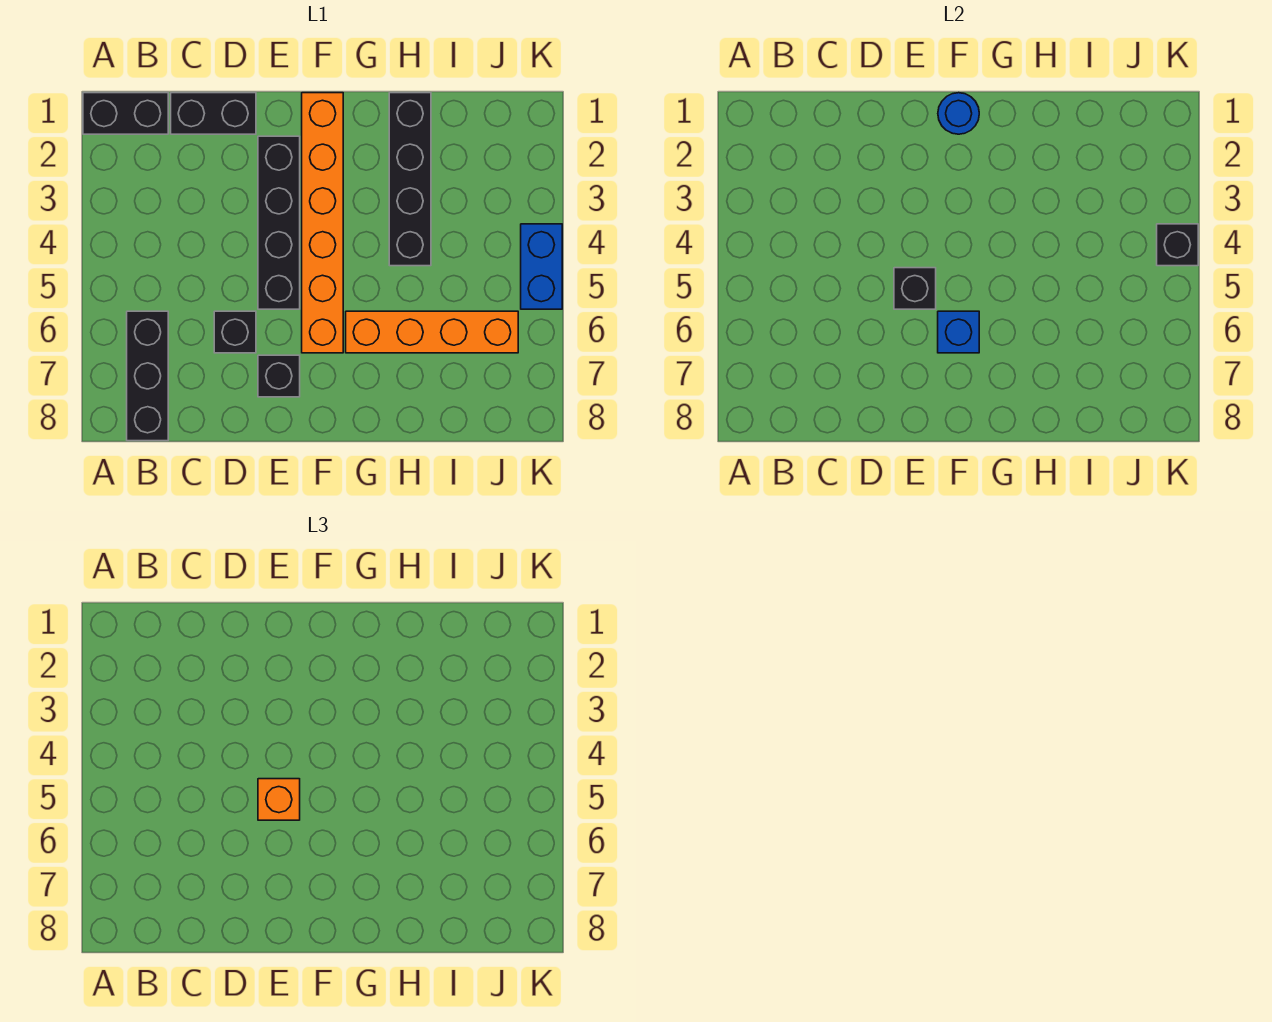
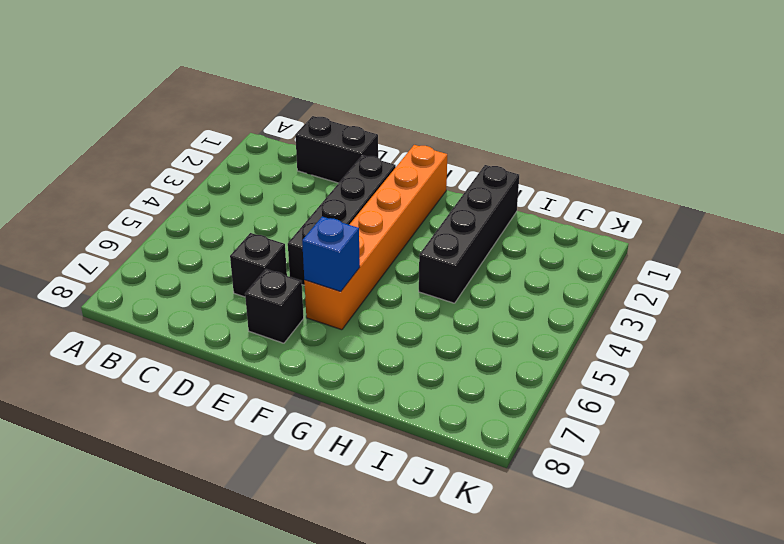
none -> black 1x2 brick [83,93,168,134]
none -> black 1x3 brick [127,311,168,441]
none -> orange 1x4 brick [346,311,518,353]

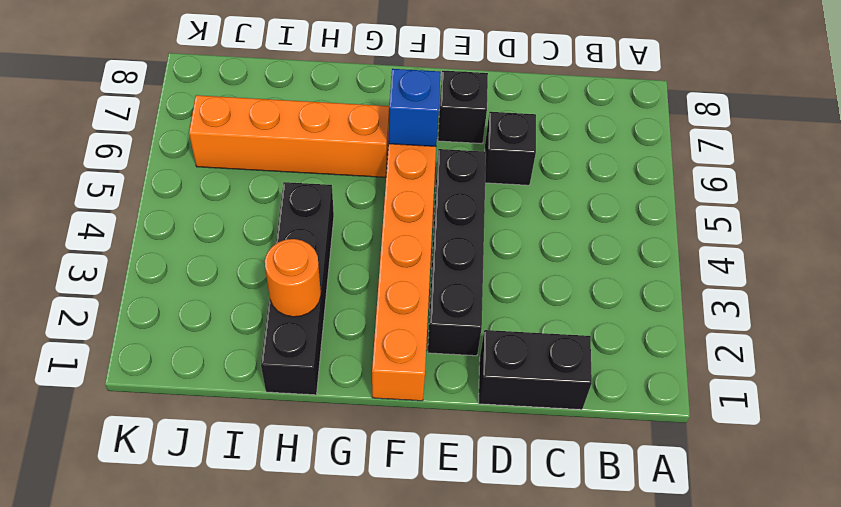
orange 1x1 round brick [265,239,321,317] -> none
none -> black 1x2 brick [83,93,168,134]
none -> black 1x3 brick [127,311,168,441]
none -> blue 1x2 brick [521,224,562,309]

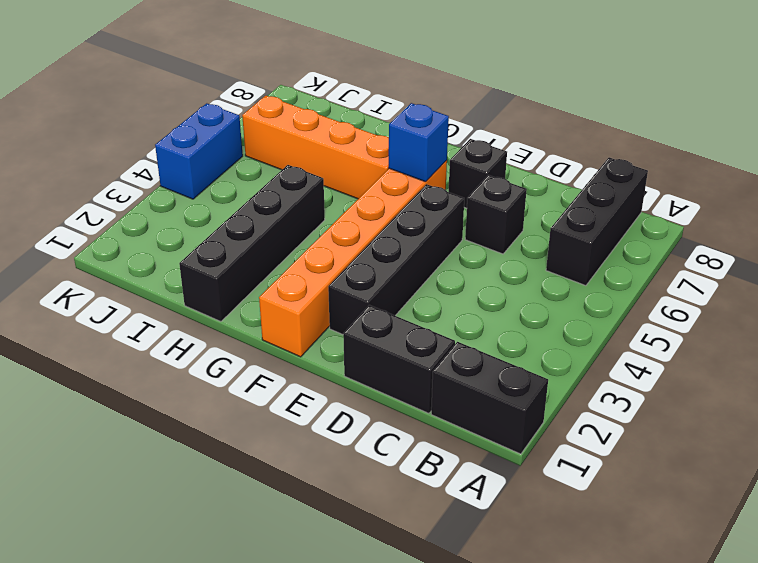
none -> black 1x1 brick [894,268,936,309]
none -> blue 1x1 round brick [938,93,979,134]
none -> black 1x1 brick [1157,224,1198,266]

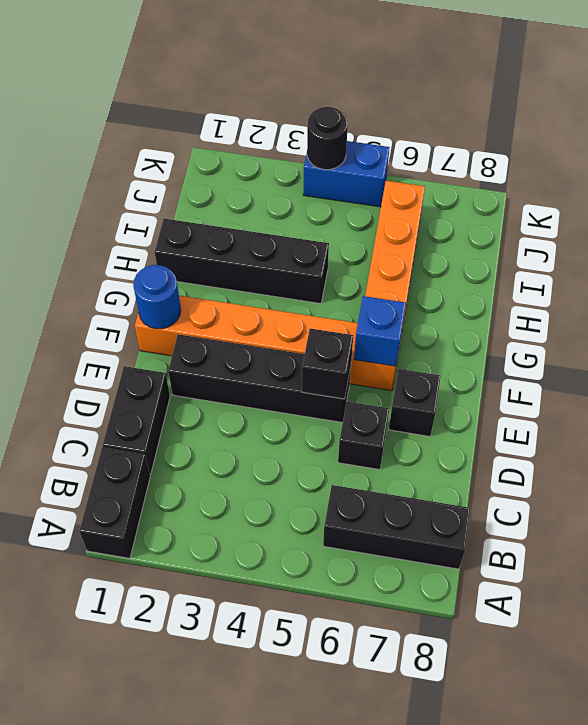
black 1x1 round brick [307,107,348,170] -> black 1x1 brick [1157,224,1198,266]
none -> orange 1x1 brick [258,779,300,820]

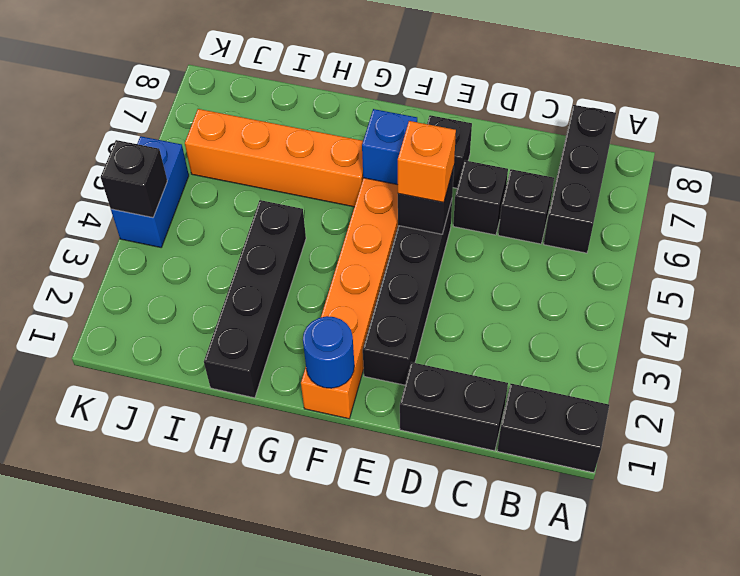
black 1x1 brick [498,169,554,244] -> none

